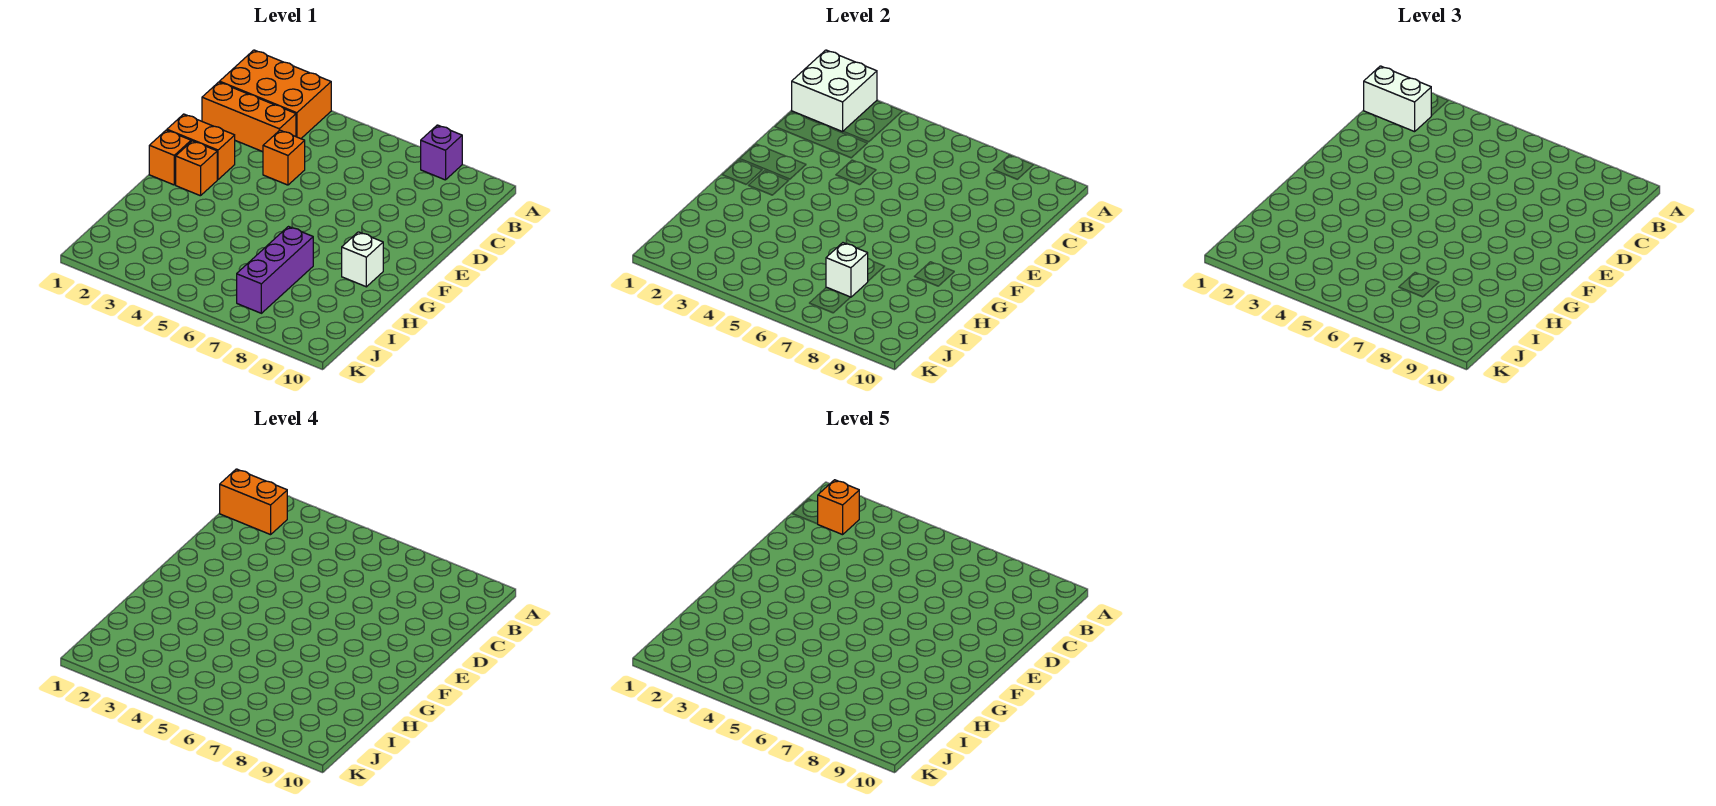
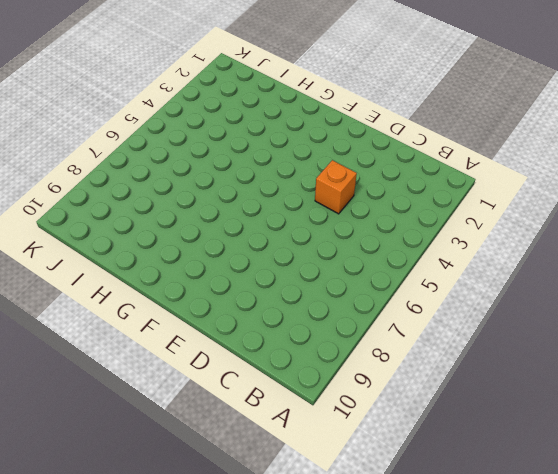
none -> orange 2x3 brick [220,50,331,139]
none -> purple 1x1 brick [421,125,462,180]
none -> orange 1x3 brick [202,82,296,152]

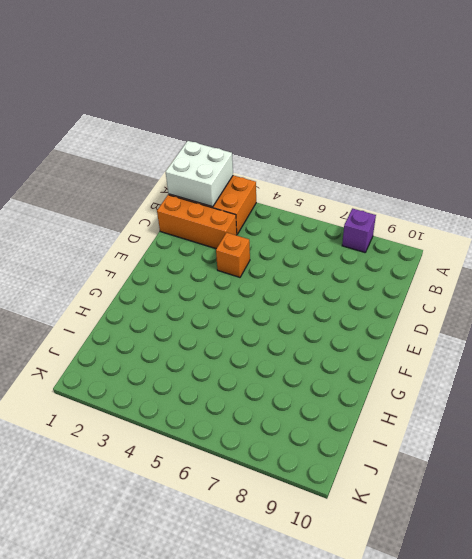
none -> orange 1x2 brick [167,114,235,180]
none -> orange 1x1 brick [149,130,191,185]
none -> orange 1x1 brick [176,141,217,196]

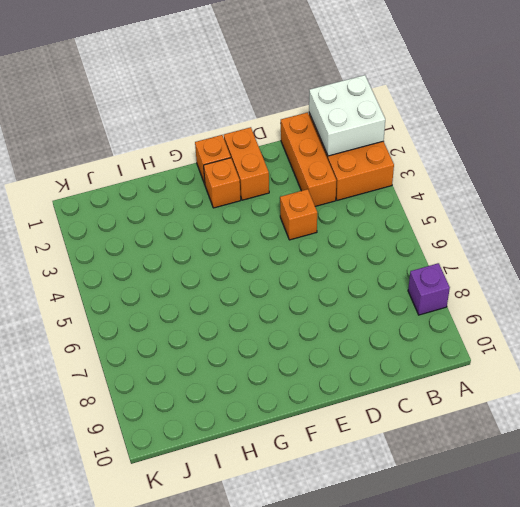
none -> white 1x1 brick [342,232,383,287]
none -> purple 1x3 brick [237,227,313,313]
none -> white 1x1 brick [826,243,868,297]

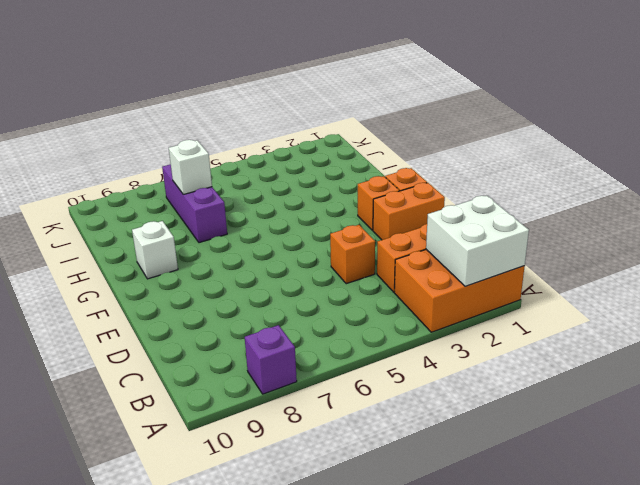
none -> white 1x2 brick [1364,66,1431,132]
none -> orange 1x2 brick [220,469,287,535]
none -> orange 1x1 brick [818,480,859,535]

